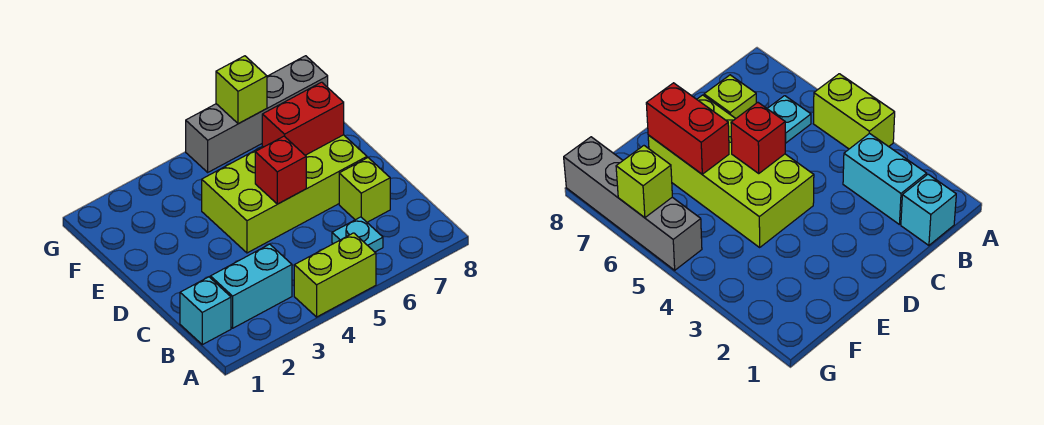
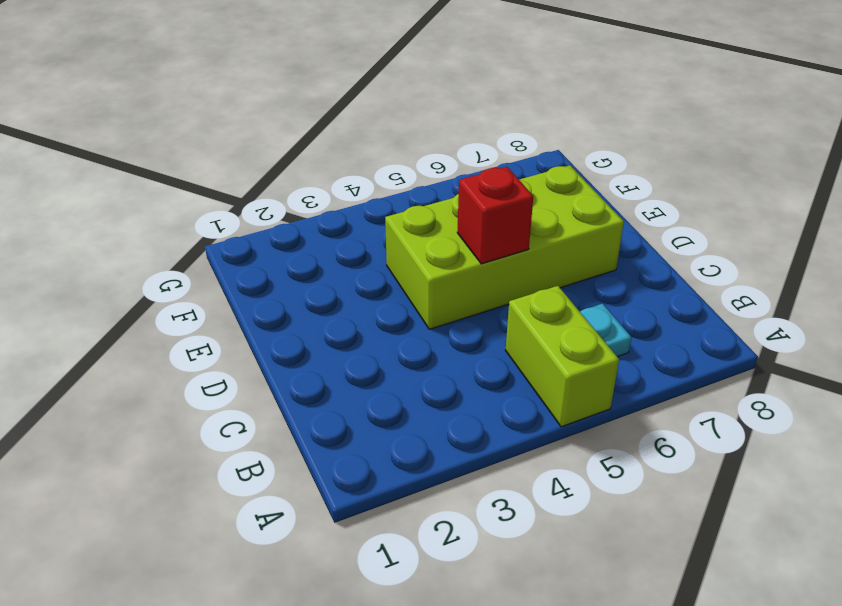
lime 1x2 brick [506,286,619,427] -> lime 1x2 brick turned to [294,233,376,317]
none -> cyan 1x1 brick [180,277,231,345]
none -> cyan 1x2 brick [211,244,292,328]

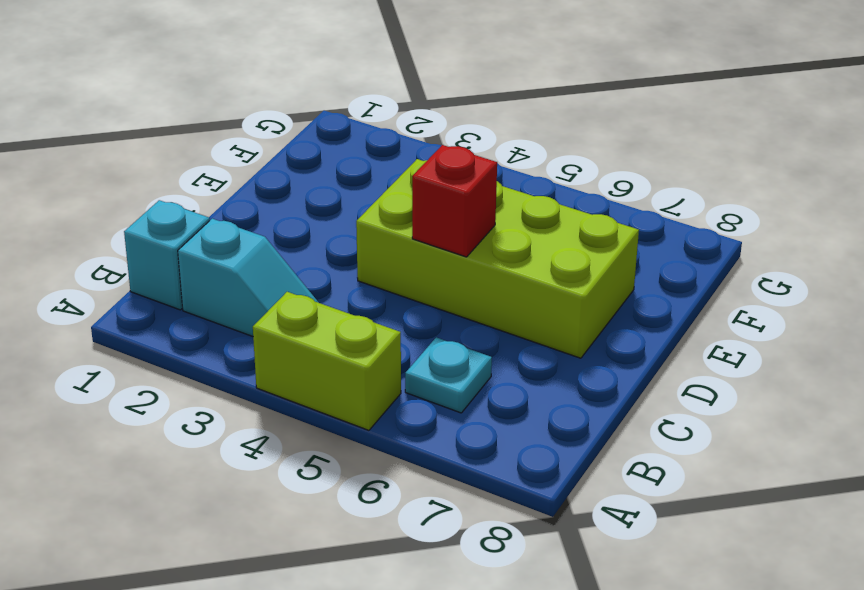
cyan 1x2 slope [178,219,319,336] -> cyan 1x2 brick [211,244,292,328]
none -> lime 1x1 brick [339,158,390,222]
none -> grey 1x4 brick [186,56,328,172]

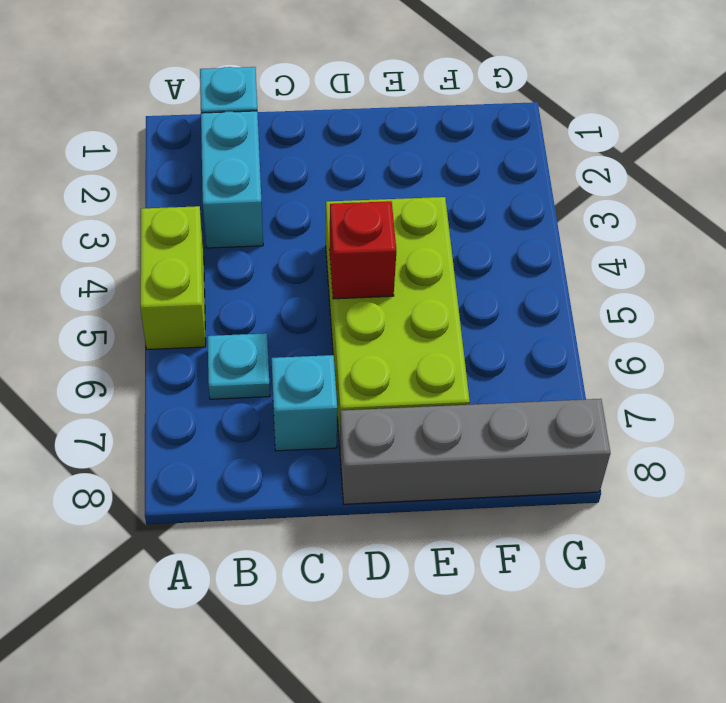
cyan 1x1 brick [272,355,337,451] -> lime 1x1 brick [339,158,390,222]
grey 1x4 brick [340,399,610,504] -> grey 1x4 brick turned to [186,56,328,172]
none -> red 1x2 brick [262,82,344,155]
none -> lime 1x1 brick [216,56,267,124]

